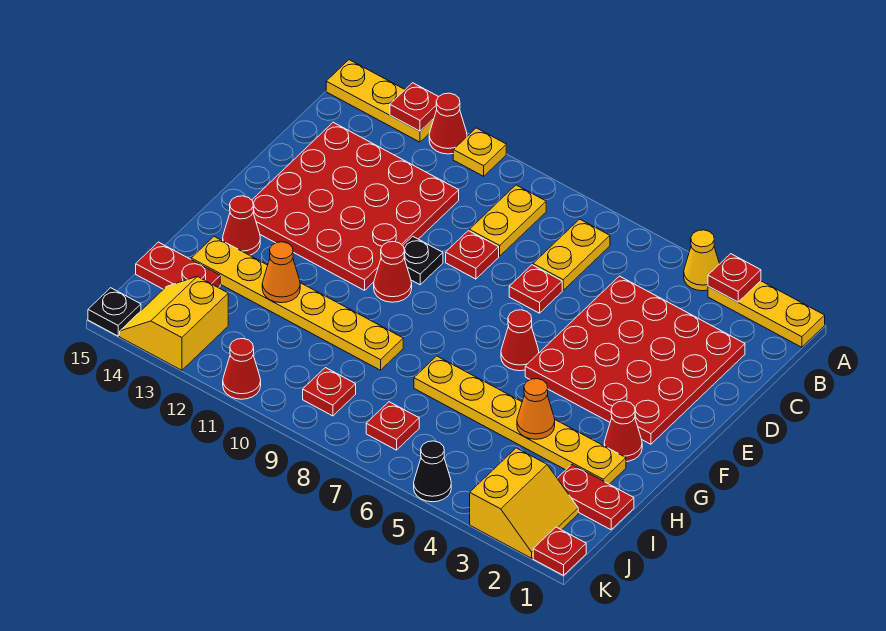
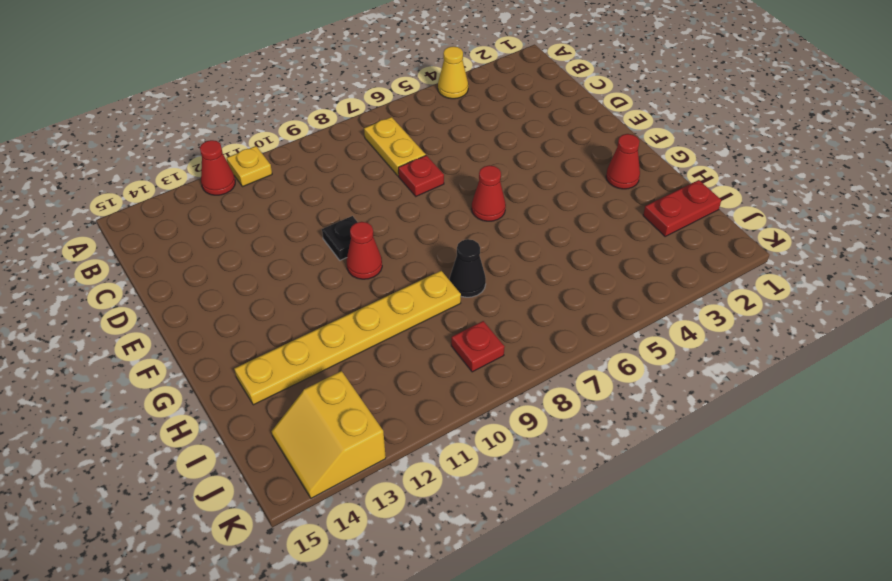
black 1x1 cone [450,239,486,297] -> black 1x1 cone moved to [414,441,451,502]
none -> yellow 1x3 plate [708,281,825,347]
none -> yellow 1x3 plate [326,60,434,142]
none -> yellow 1x2 plate [469,185,546,256]
none -> red 4x4 plate [525,276,745,444]

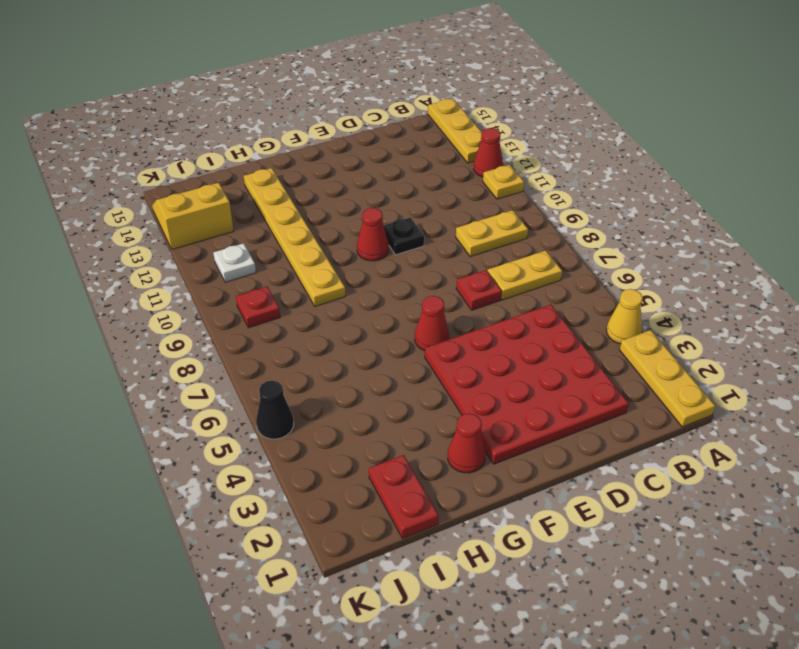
white 1x1 plate [213,243,256,282] -> none
none -> red 4x4 plate [252,122,459,290]
none -> red 1x1 plate [446,231,499,279]
none -> red 1x1 cone [223,196,260,255]
none -> yellow 1x6 plate [414,356,626,484]

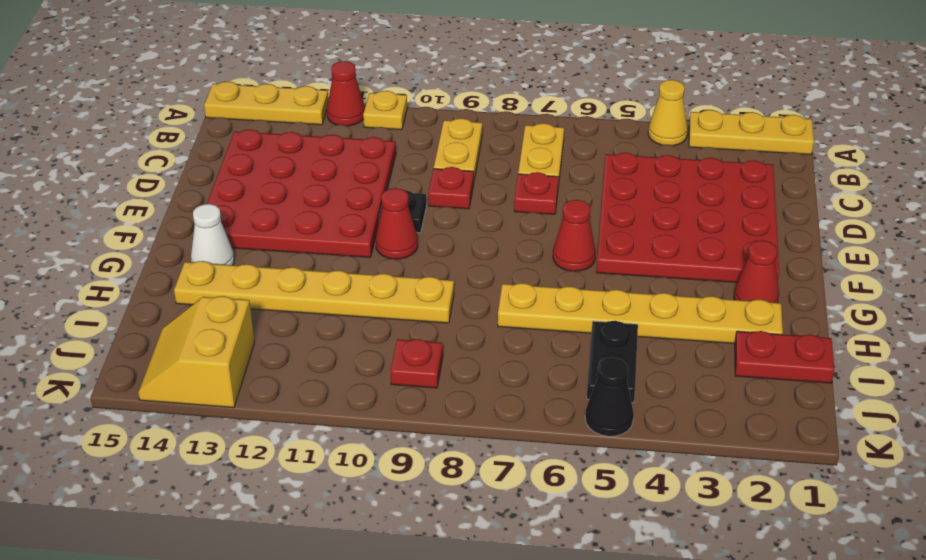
white 1x1 cone [191,204,234,265] -> red 1x1 cone [223,196,260,255]
black 1x2 plate [587,321,638,403] -> none
none -> red 1x2 plate [136,242,220,289]
none -> yellow 2x2 slope [470,448,578,558]
none -> red 1x1 plate [366,402,419,450]
none -> red 1x1 plate [533,527,586,575]

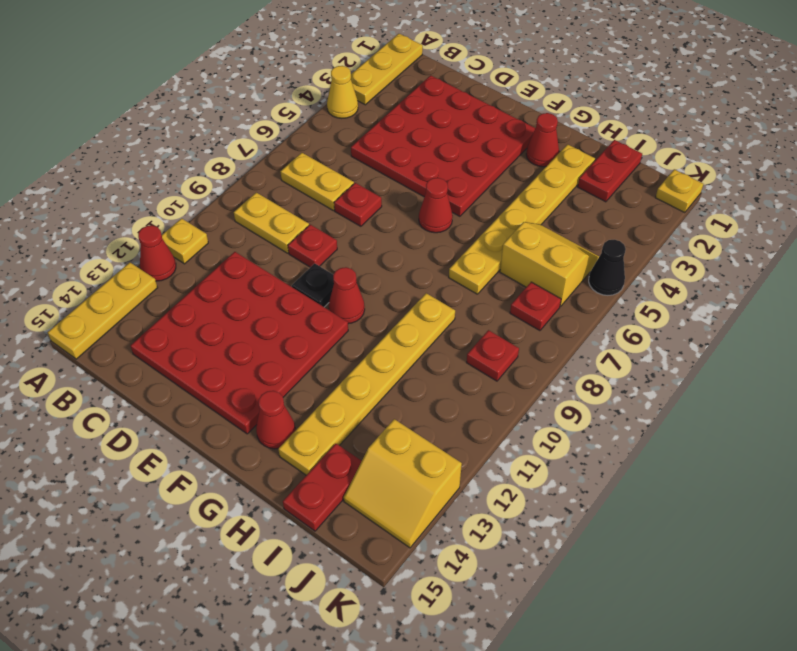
yellow 2x2 slope [500,222,599,307] -> yellow 2x2 slope moved to [470,448,578,558]
yellow 1x1 plate [655,169,703,213] -> red 1x1 plate [533,527,586,575]
none -> red 1x1 cone [223,339,261,399]
none -> black 1x1 plate [88,288,141,336]
none -> red 1x1 plate [708,254,761,302]
none -> red 1x1 plate [390,83,438,131]

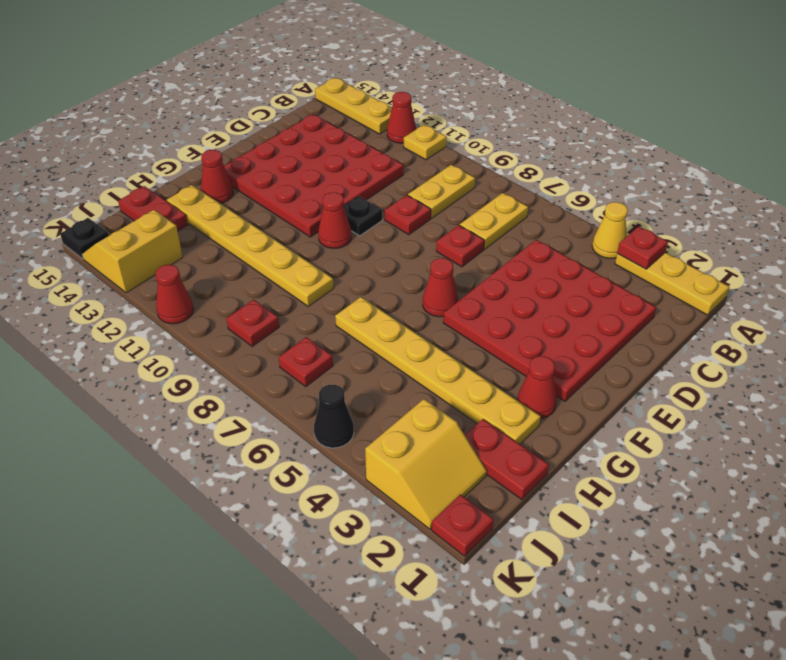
none -> red 1x1 plate [390,83,438,131]
none -> orange 1x1 cone [517,379,555,439]
none -> orange 1x1 cone [262,242,300,303]

